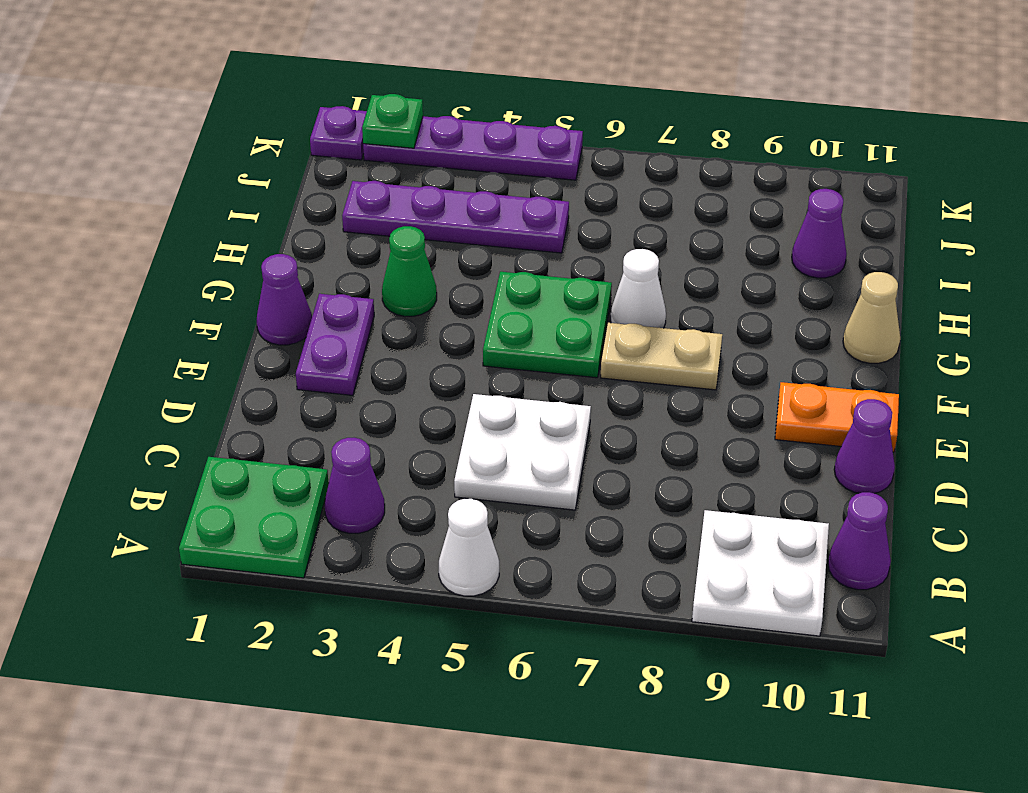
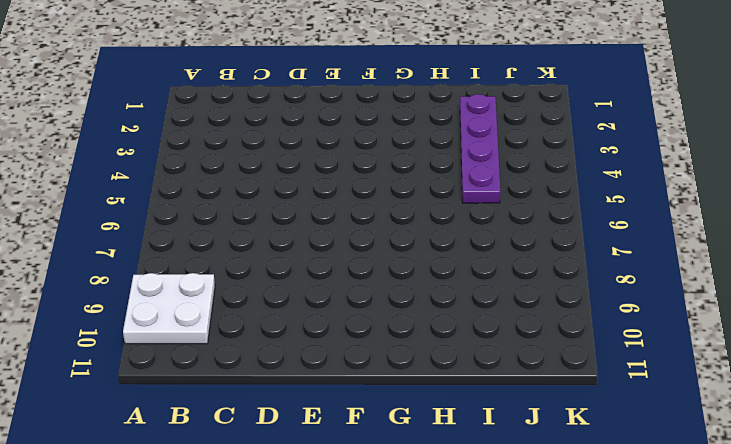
none -> green 2x2 plate [179,457,329,578]
none -> white 1x1 cone [439,499,499,596]
none -> purple 1x1 cone [325,438,385,533]

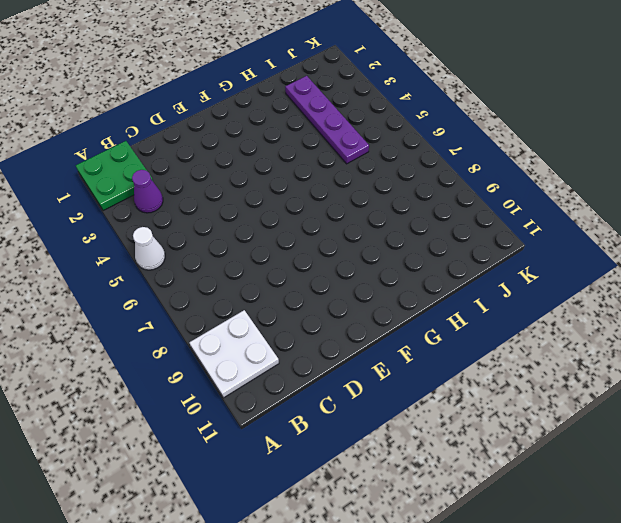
none -> purple 1x1 cone [828,492,891,590]
none -> white 2x2 plate [454,394,591,510]
none -> purple 1x1 cone [834,399,895,493]

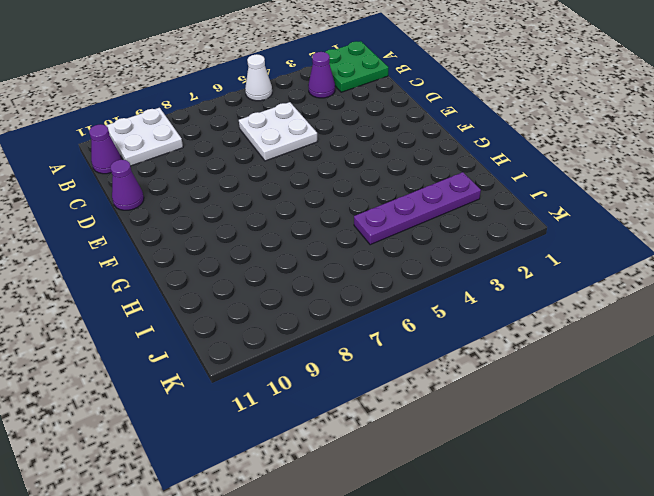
none -> purple 1x2 plate [296,294,374,395]
none -> orange 1x2 plate [775,382,899,452]
none -> purple 1x1 cone [257,254,312,345]

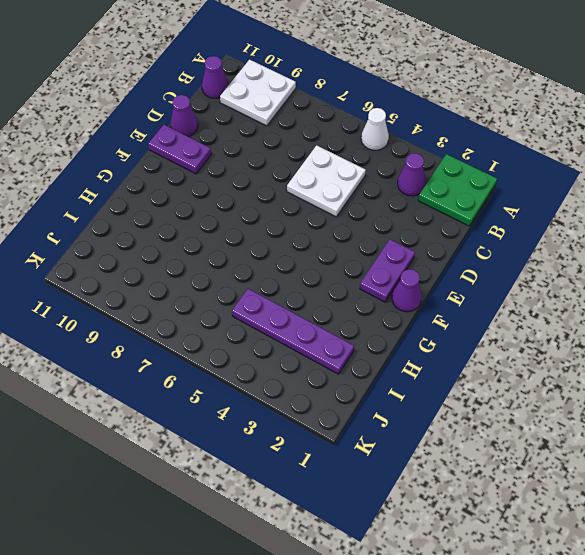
purple 1x2 plate [148,125,211,174] -> orange 1x2 plate [775,382,899,452]
none -> green 2x2 plate [483,272,612,378]
none -> tan 1x2 plate [601,323,722,390]
none -> green 1x1 cone [382,226,437,317]

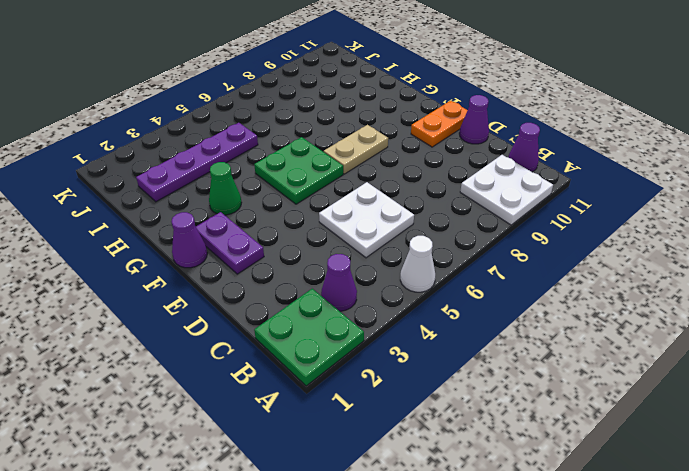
none -> white 1x1 cone [611,249,666,328]
none -> tan 1x1 cone [843,272,900,363]
none -> purple 1x1 cone [792,189,847,278]

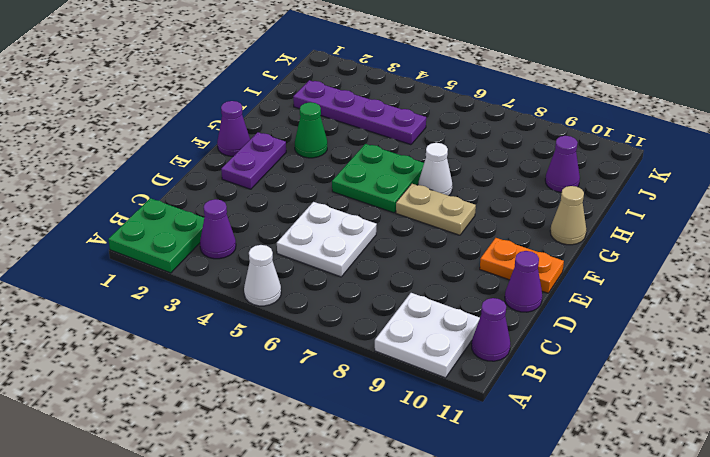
none -> purple 1x1 plate [310,106,367,160]
none -> purple 1x4 plate [363,116,583,180]
none -> green 1x1 plate [362,94,423,148]

